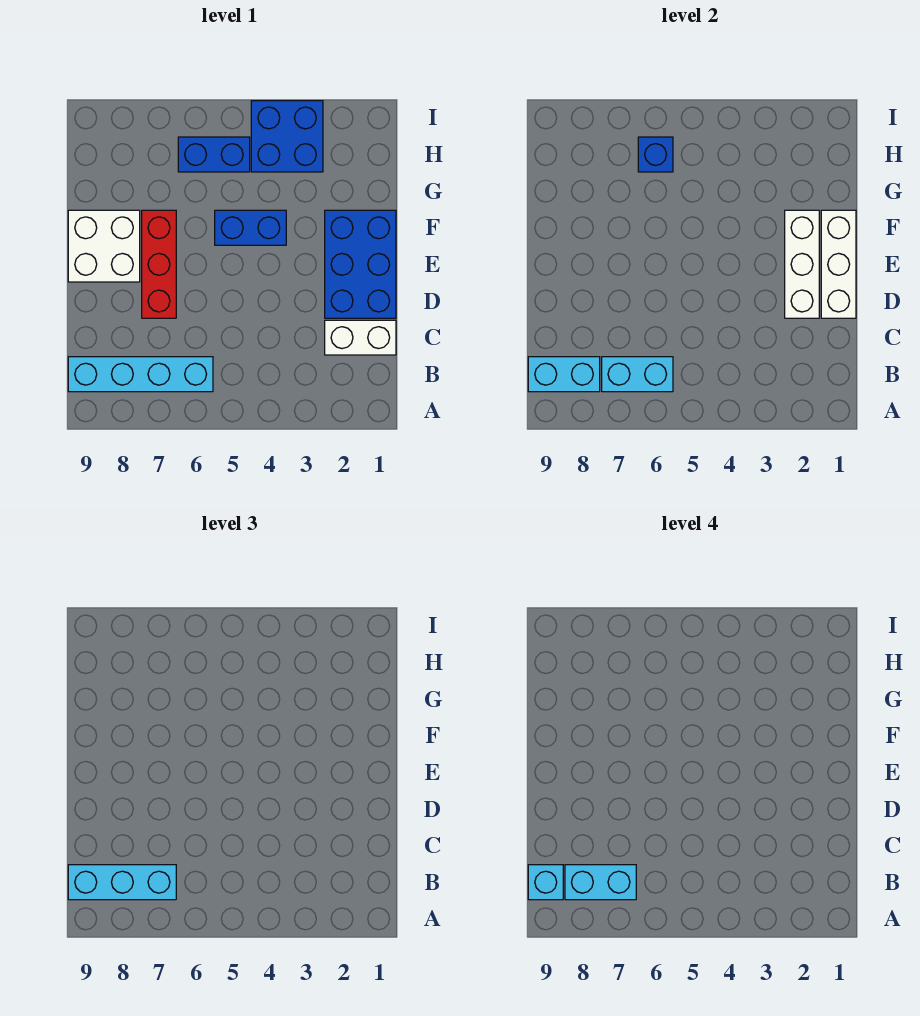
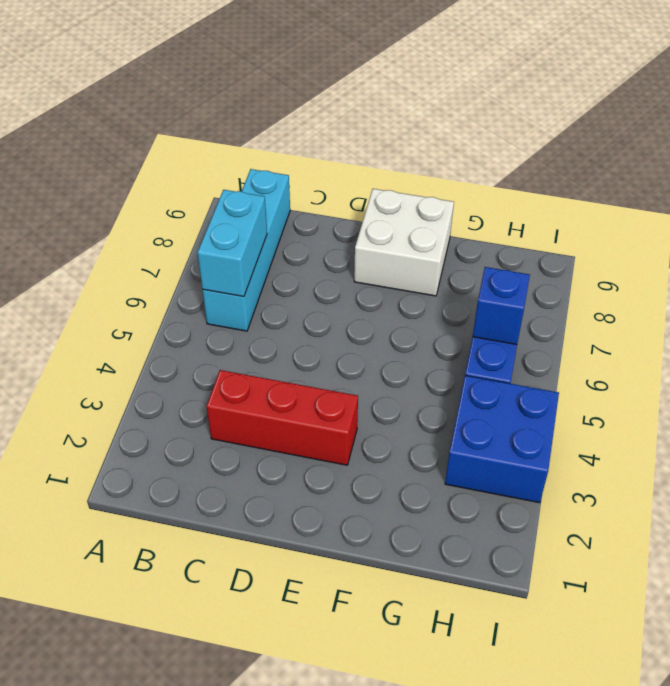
red 1x3 brick [206,370,358,465] -> red 1x3 brick moved to [142,210,176,318]
none -> white 1x2 brick [325,320,396,355]
none -> blue 2x3 brick [325,210,396,318]
none -> blue 1x2 brick [215,210,286,245]

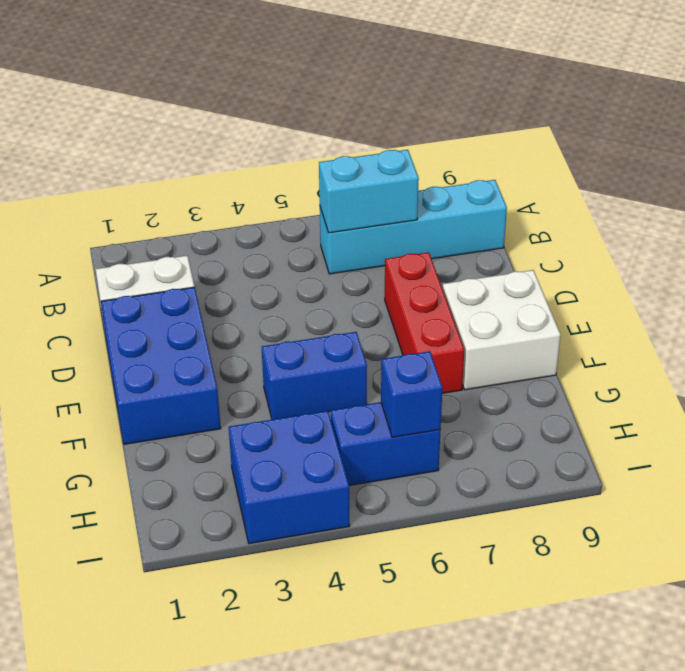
none -> cyan 1x2 brick [528,357,600,392]
none -> white 1x3 brick [821,210,856,318]
none -> white 1x3 brick [785,210,819,318]

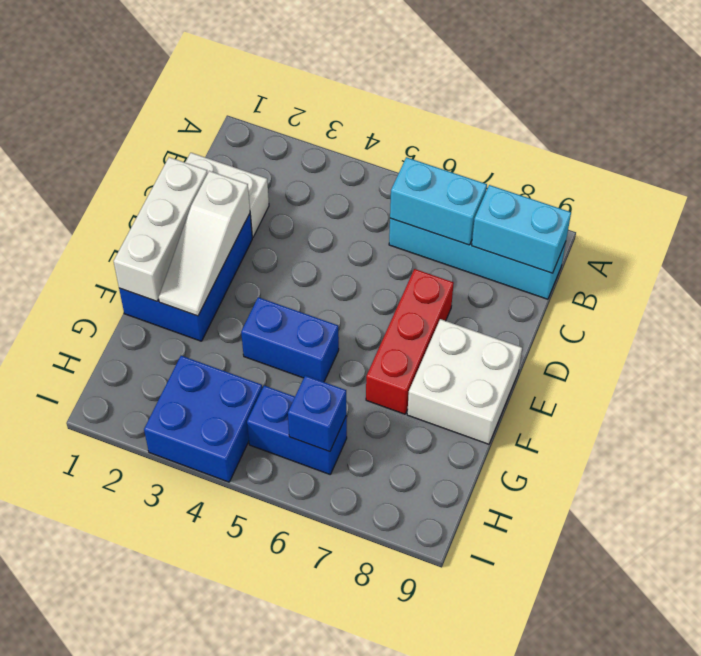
white 1x3 slope [159,171,250,316] -> white 1x3 brick [785,210,819,318]
none -> cyan 1x3 brick [68,865,176,900]
none -> cyan 1x2 brick [565,865,636,900]
none -> cyan 1x1 brick [528,865,563,900]

